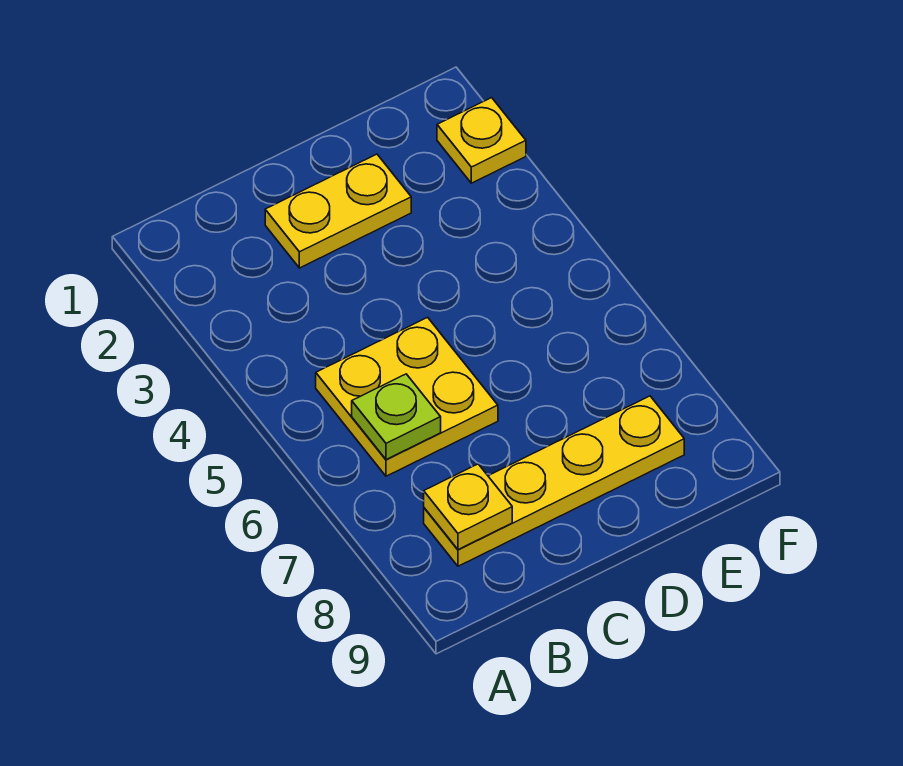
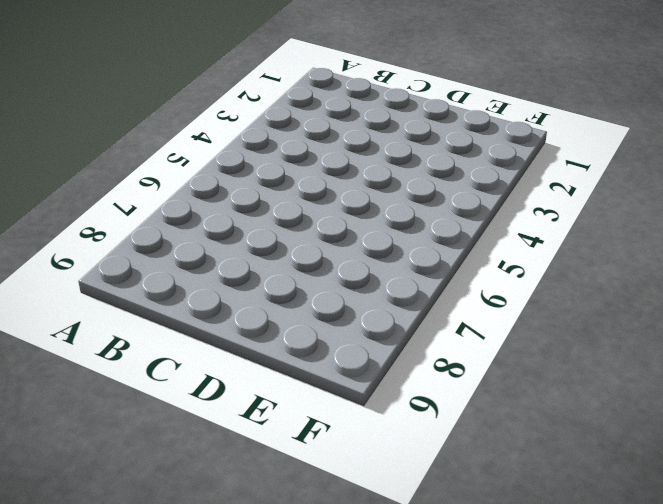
none -> yellow 2x2 plate [316,317,498,476]
none -> yellow 1x4 plate [424,396,684,566]

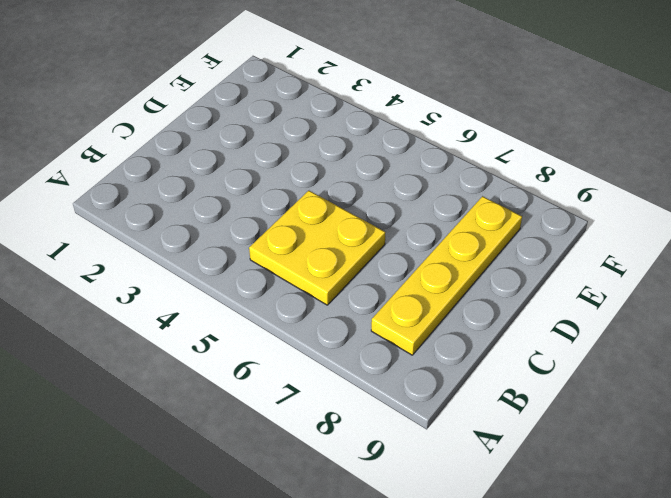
none -> yellow 1x2 plate [265,154,411,268]
none -> yellow 1x1 plate [437,98,526,183]

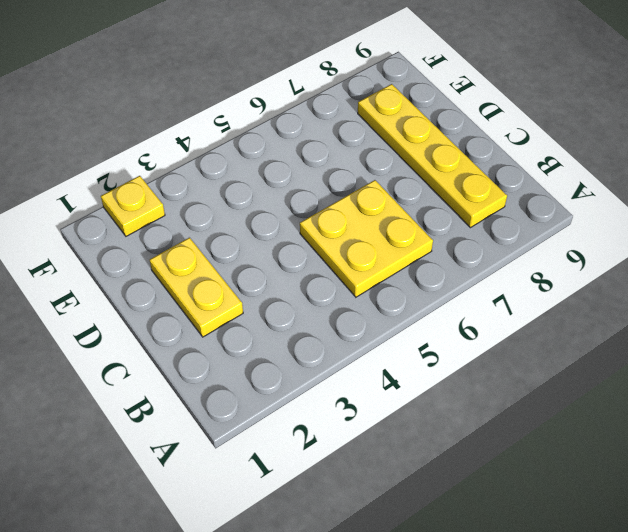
none -> lime 1x1 plate [352,374,441,460]
none -> yellow 1x1 plate [424,464,512,550]

